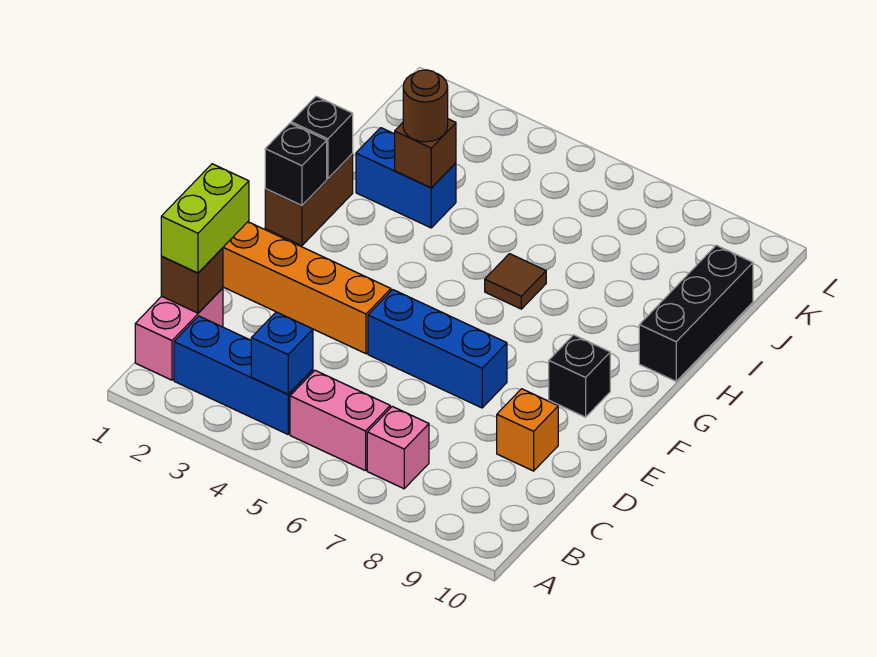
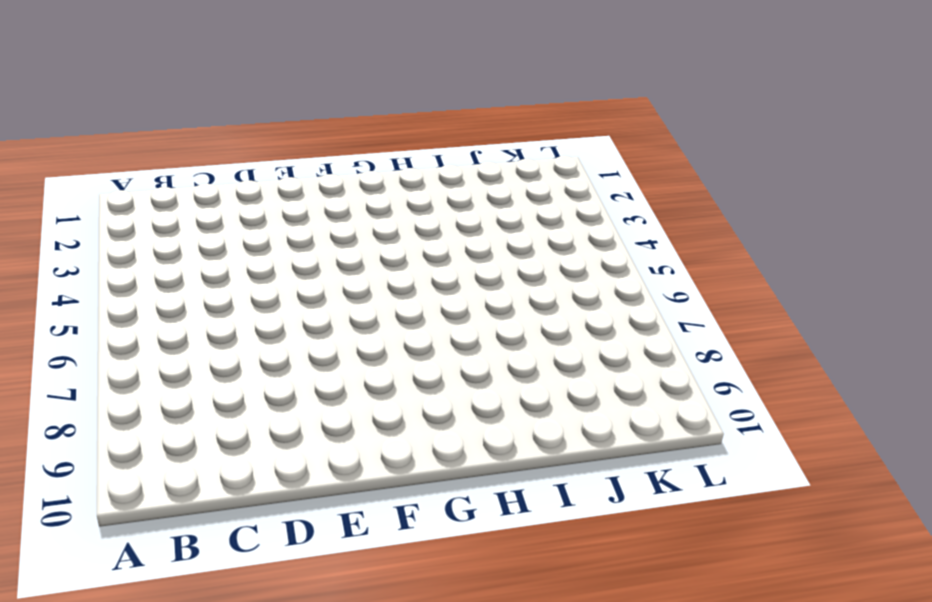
none -> pink 1x2 brick [135,288,223,380]
none -> blue 1x3 brick [174,316,313,434]
none -> pink 1x2 brick [290,370,390,471]

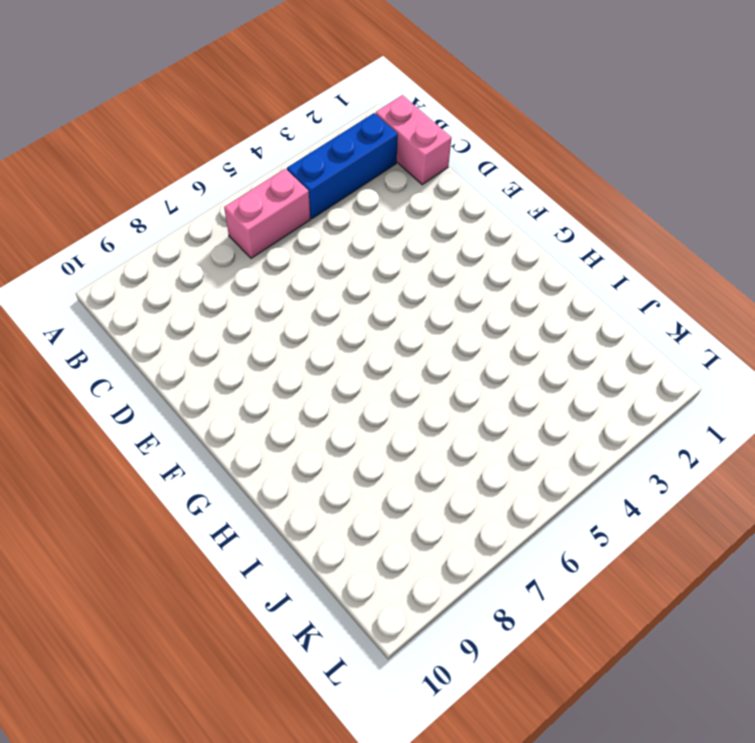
none -> pink 1x1 brick [367,406,429,489]
none -> orange 1x1 brick [497,389,558,471]
none -> orange 1x4 brick [223,222,391,354]

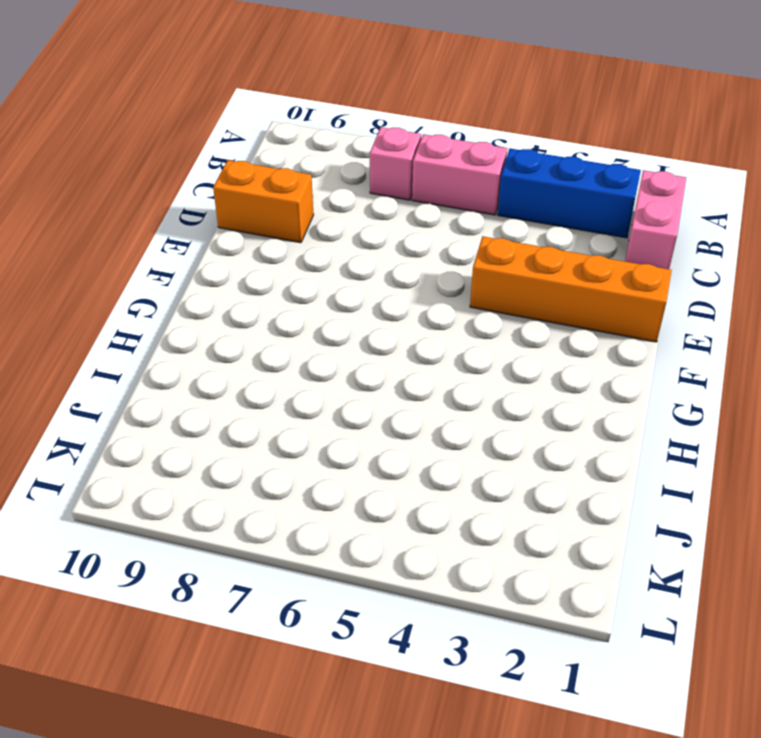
orange 1x2 brick [213,160,314,243] -> orange 1x1 brick [497,389,558,471]
none -> blue 1x3 brick [368,290,507,408]
none -> black 1x1 brick [549,335,610,417]
none -> brown 1x2 brick [265,154,353,246]

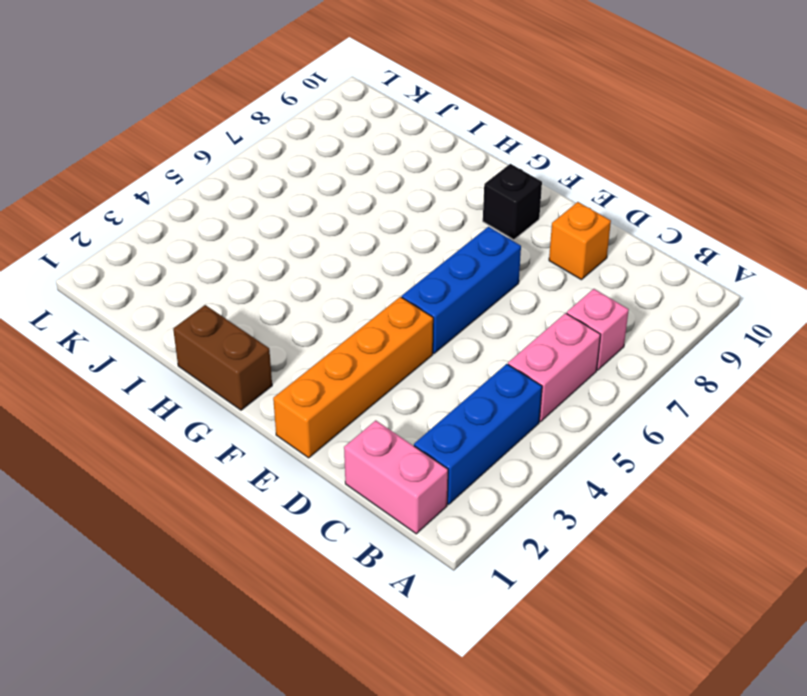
none -> brown 1x1 tile [485,254,546,309]
none -> black 1x3 brick [639,245,753,381]
none -> blue 1x2 brick [356,128,456,228]

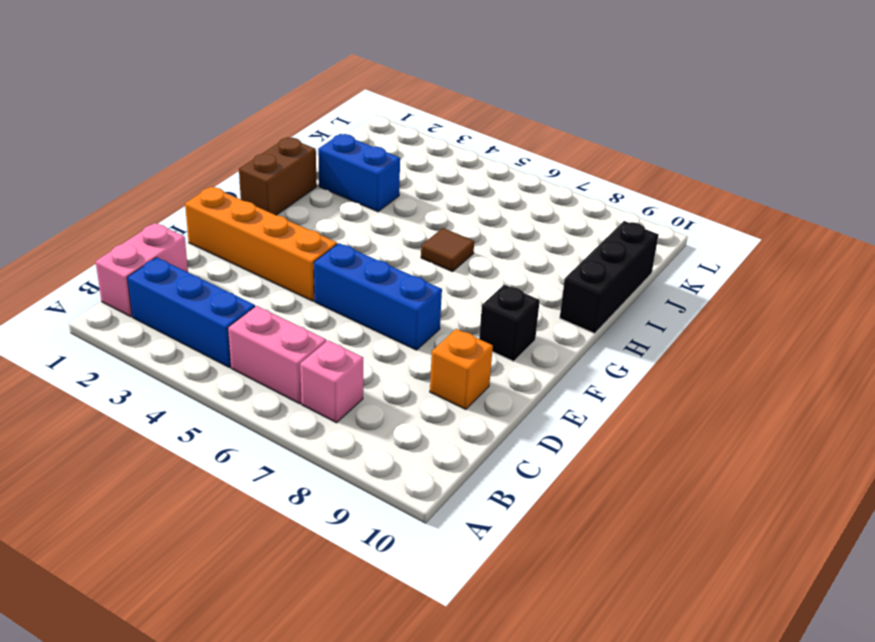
none -> blue 1x1 brick [251,312,313,394]
none -> brown 1x1 brick [161,248,223,313]
none -> black 1x1 brick [265,123,327,206]

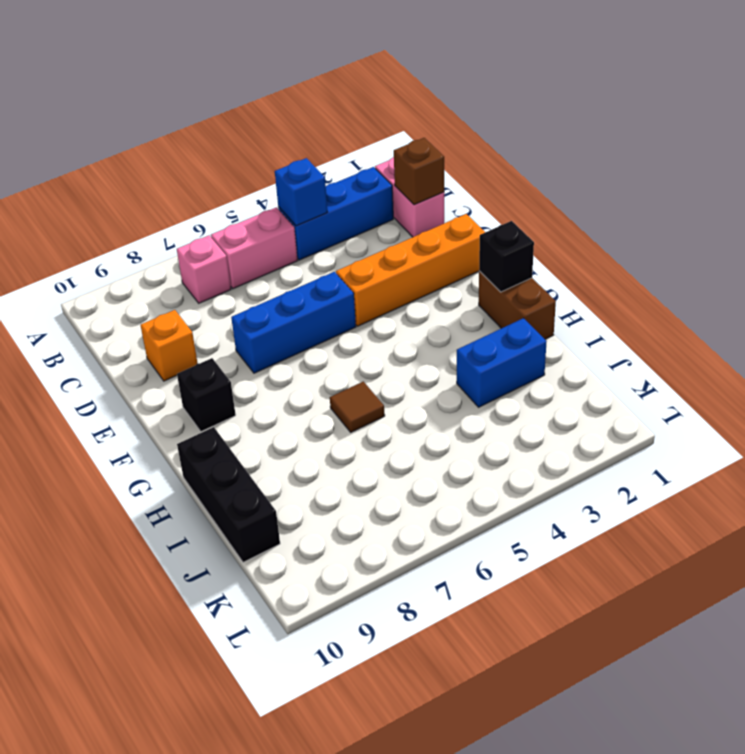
none -> black 1x1 brick [291,96,353,178]
none -> brown 1x1 brick [395,119,456,188]
none -> lime 1x2 brick [161,164,249,273]

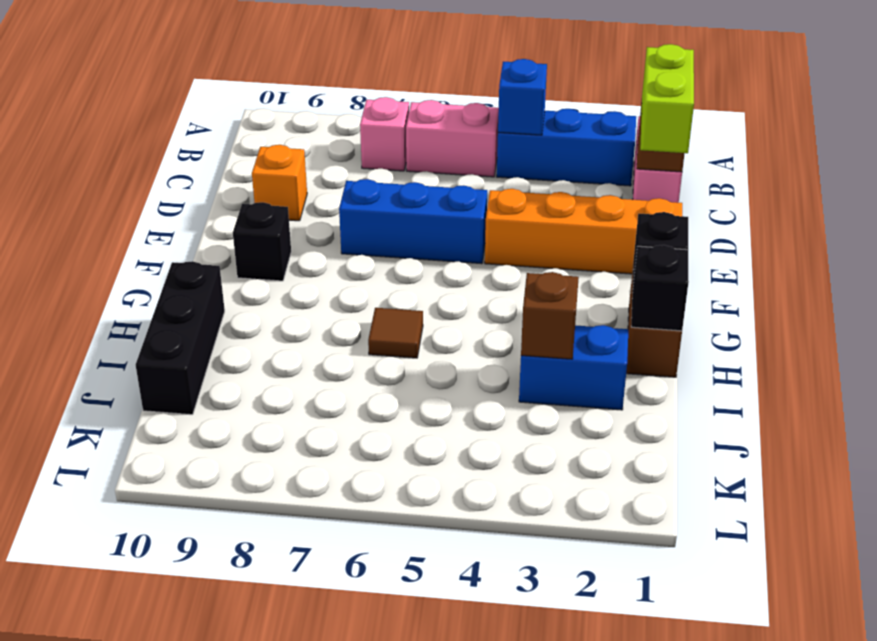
none -> brown 1x1 round brick [403,70,448,142]

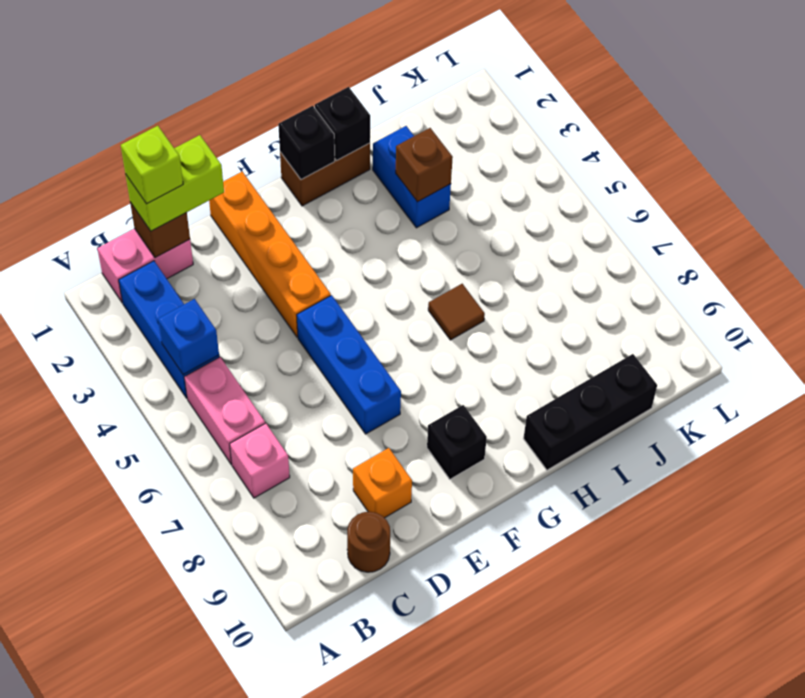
lime 1x1 brick [121,126,183,204] -> none
brown 1x1 round brick [347,512,390,572] -> brown 1x1 round brick moved to [403,70,448,142]

